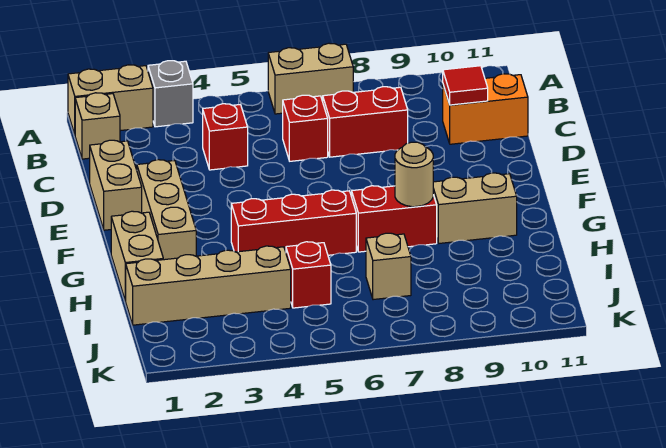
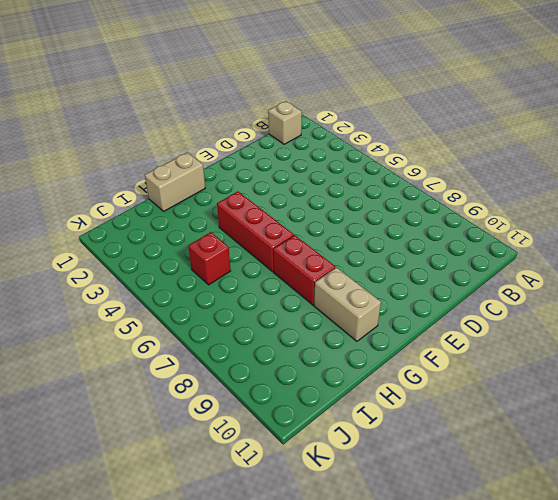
none -> tan 1x2 brick [68,65,153,134]
none -> grey 1x1 brick [148,61,193,127]
none -> tan 1x2 brick [268,43,353,114]

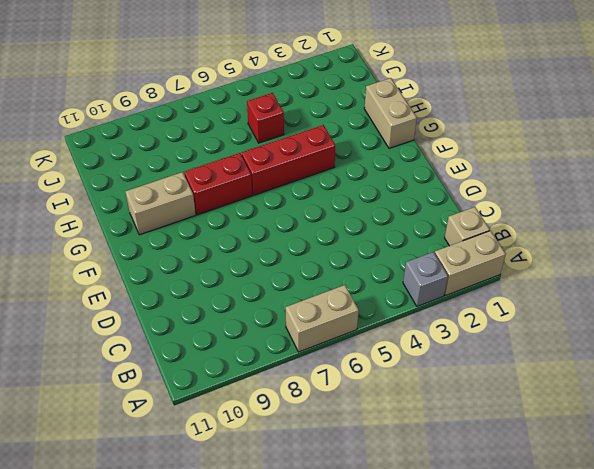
none -> red 1x1 brick [203,104,248,170]
none -> red 1x1 brick [283,95,328,161]
none -> red 1x2 brick [323,87,408,157]

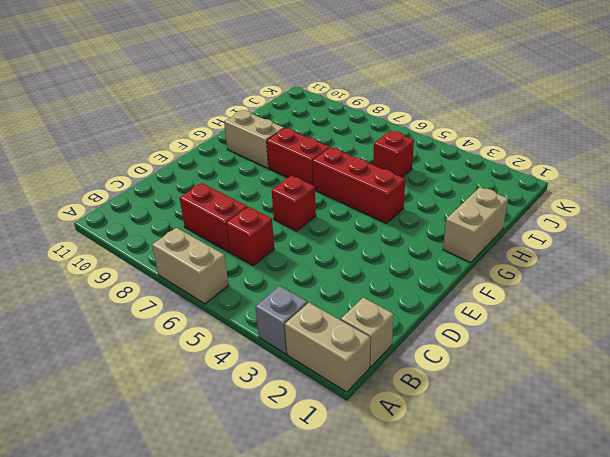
red 1x1 brick [272,176,316,231] -> red 1x1 brick moved to [203,104,248,170]
none -> orange 1x2 brick [443,74,528,144]
none -> tan 1x2 brick [90,140,142,230]
none -> tan 1x3 brick [137,160,196,260]

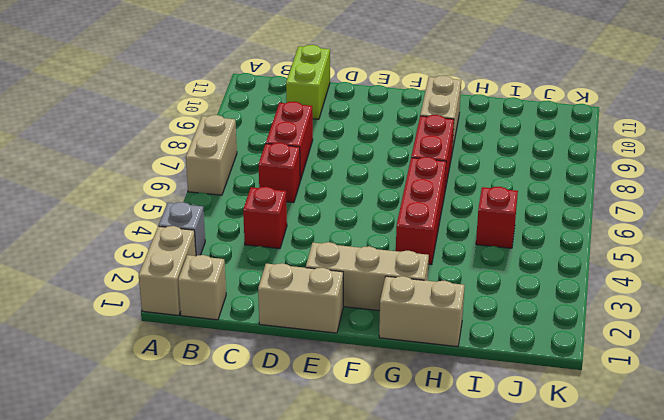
lime 1x2 brick [286,45,330,119] -> orange 1x2 brick [443,74,528,144]
none -> tan 1x4 brick [126,246,291,325]
none -> tan 1x1 brick [366,233,411,300]
none -> red 1x1 tile [443,66,488,105]

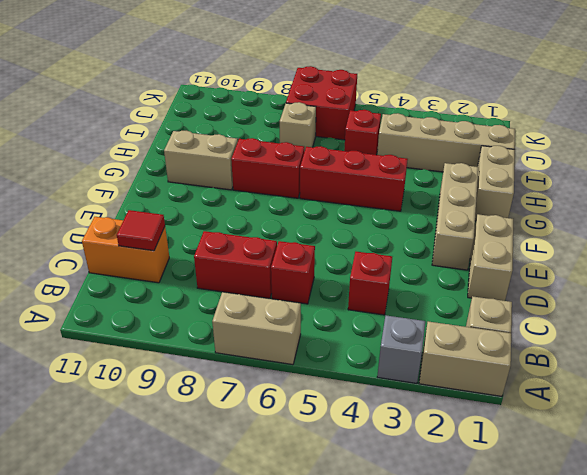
red 2x2 brick [286,66,357,140] -> none
none -> tan 1x1 round brick [395,142,433,207]

